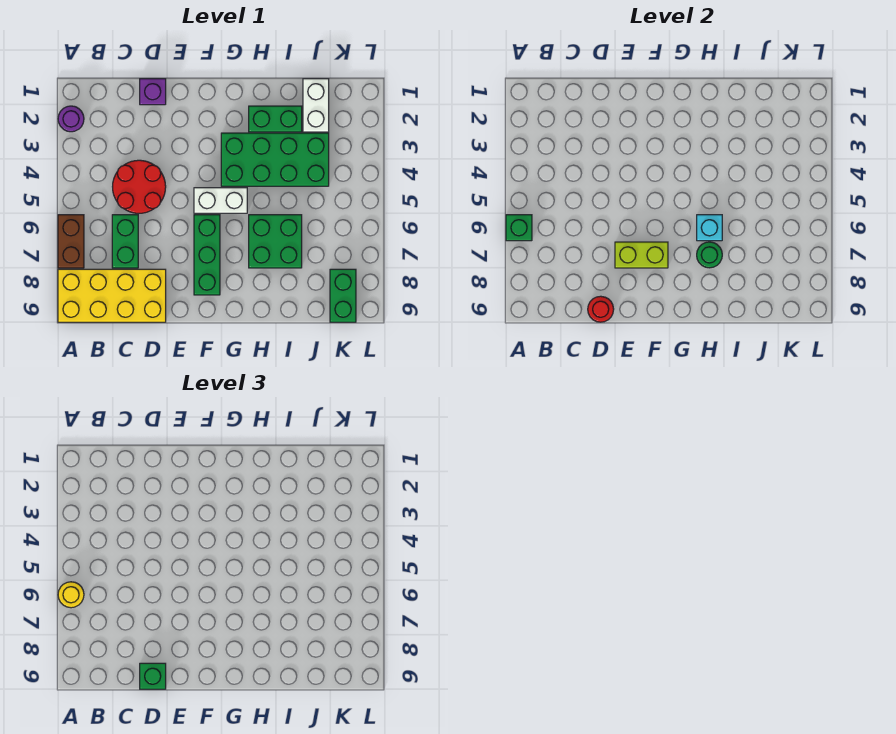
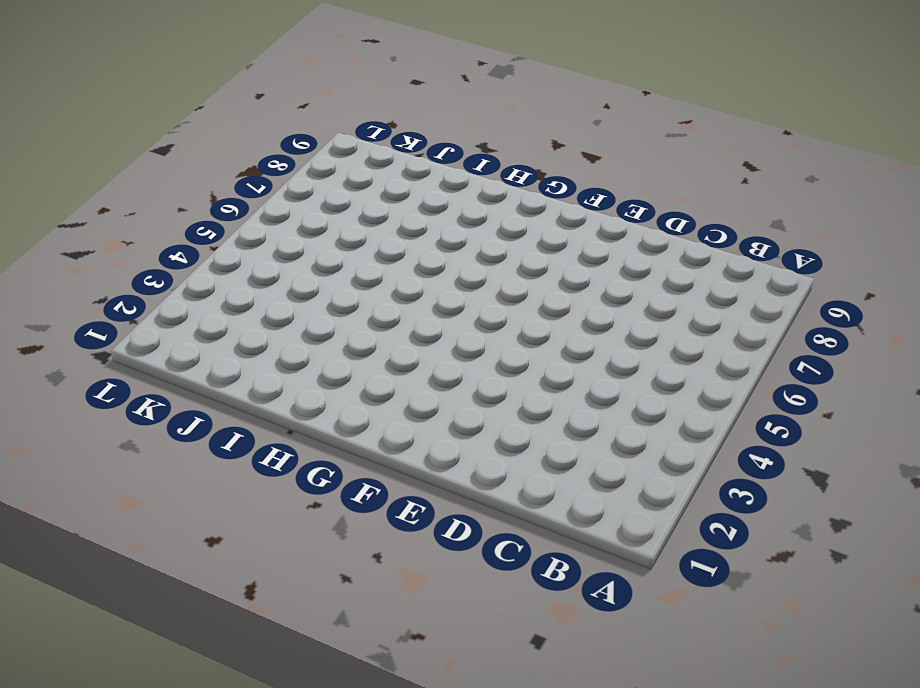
none -> purple 1x1 round brick [58,106,84,132]
none -> brown 1x2 brick [58,215,84,268]
none -> yellow 2x4 brick [58,269,166,322]

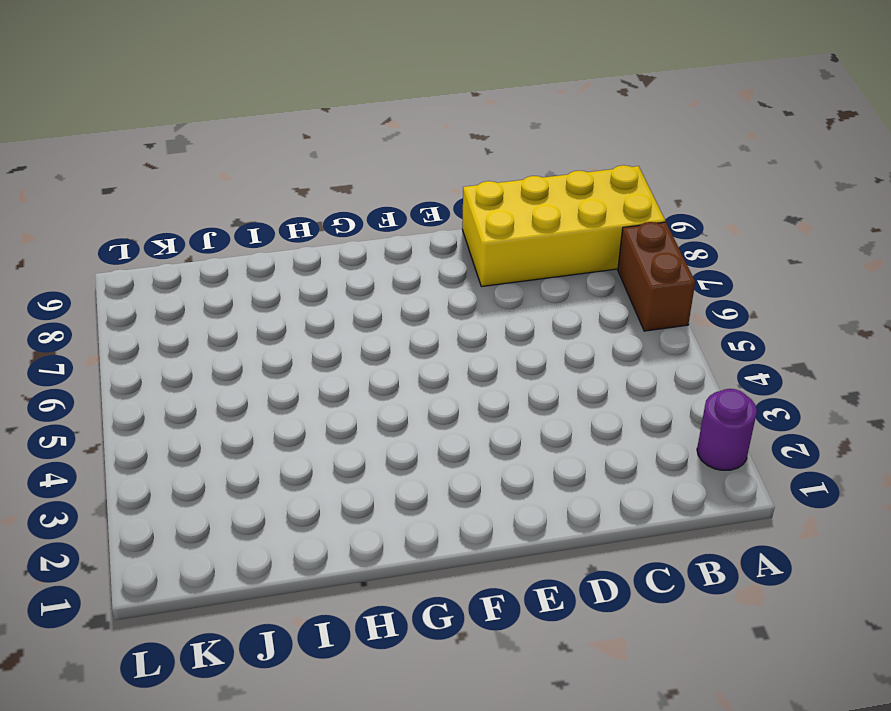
none -> red 2x2 round brick [113,160,166,213]
none -> green 1x2 brick [112,215,138,268]
none -> purple 1x1 brick [140,79,166,105]

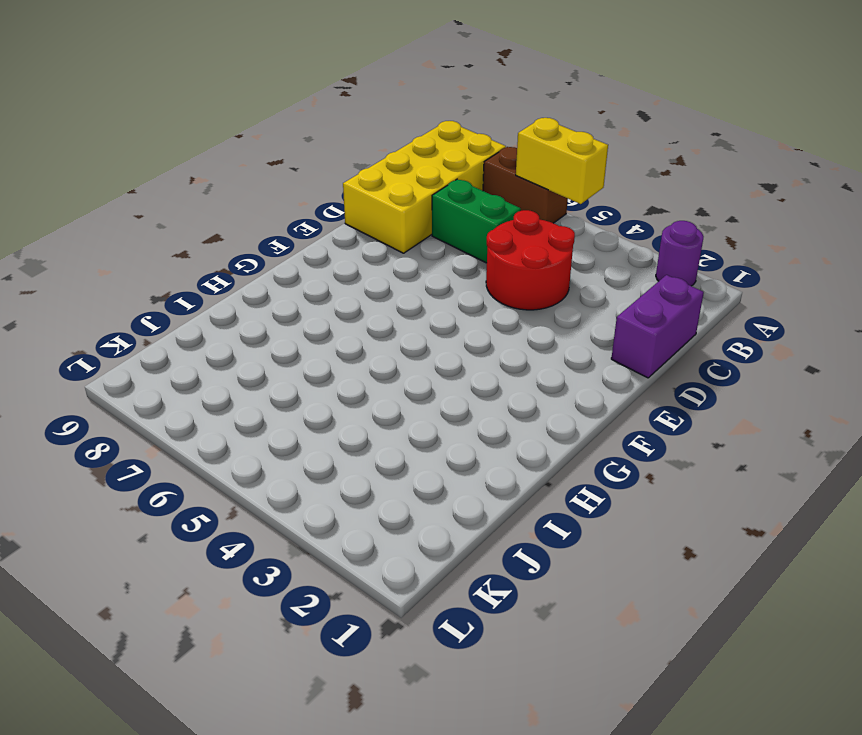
yellow 1x2 brick [516,118,608,204] -> green 1x1 brick [506,215,532,241]
purple 1x2 brick [611,275,704,378] -> purple 1x1 brick [140,79,166,105]
none -> white 1x2 brick [194,188,247,213]
none -> green 1x3 brick [194,215,220,295]
none -> green 2x4 brick [221,133,329,186]

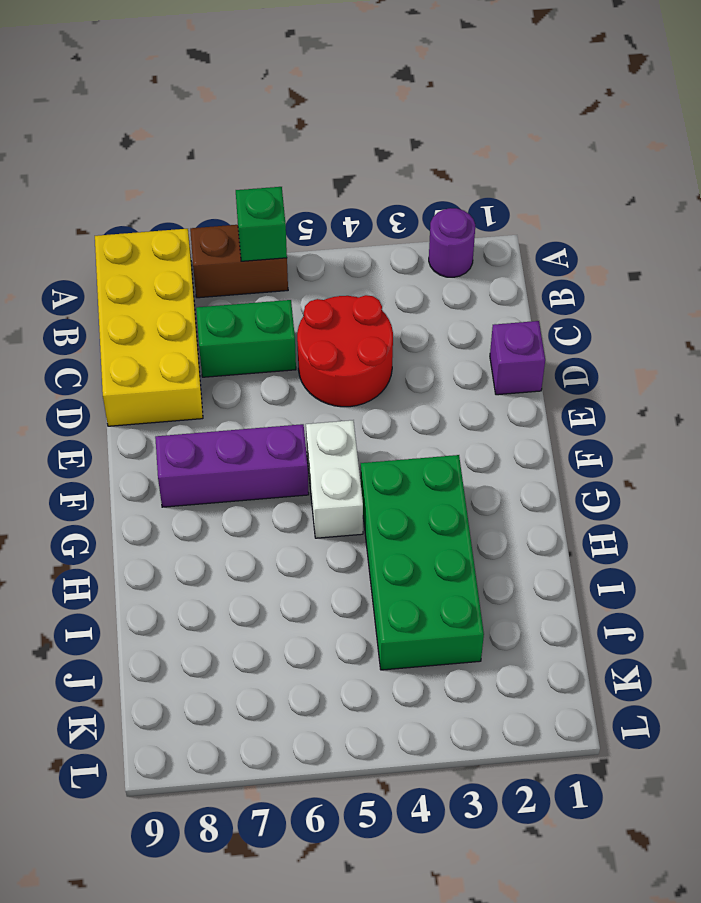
purple 1x3 brick [155,424,309,507] -> green 1x3 brick [194,215,220,295]
none -> green 1x2 brick [249,106,302,132]
none -> green 2x2 brick [249,215,302,268]
none -> white 1x2 brick [303,79,329,132]

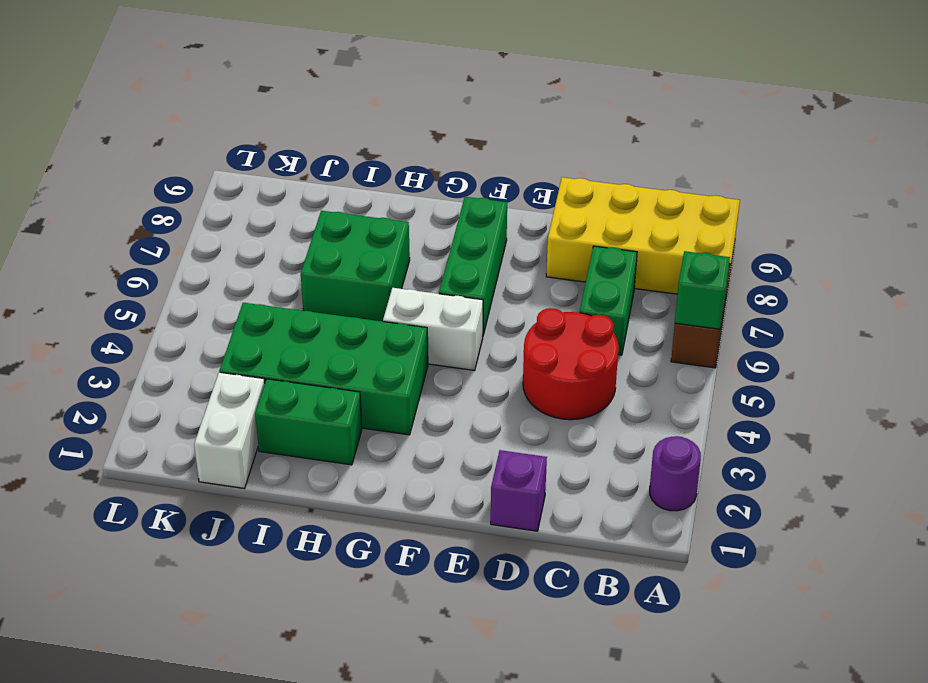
none -> green 1x2 brick [330,269,356,322]
none -> red 1x1 round brick [588,296,614,322]
none -> lime 1x2 brick [615,242,668,268]

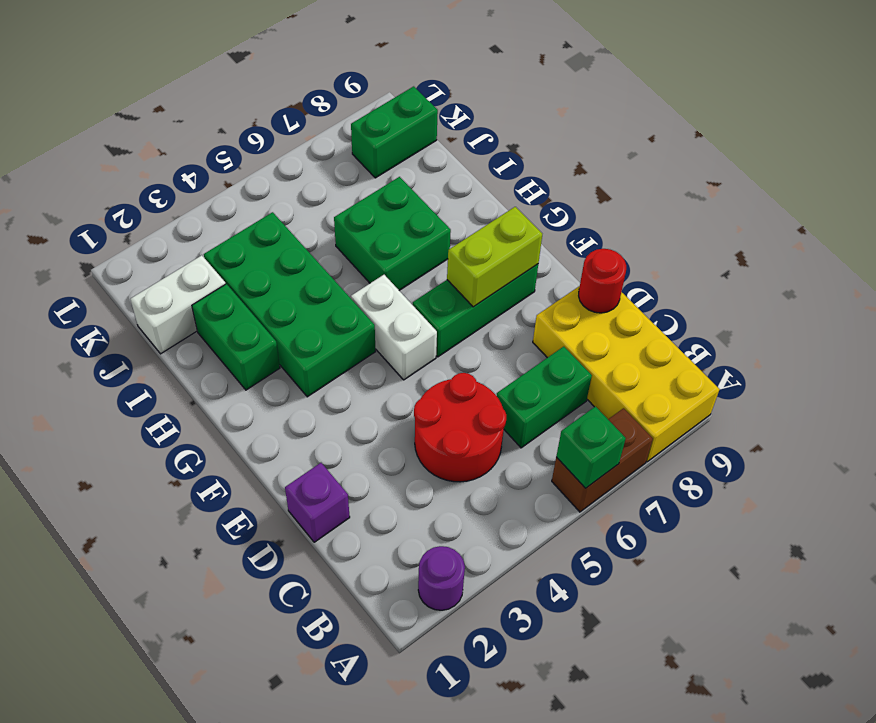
lime 1x2 brick [447,207,542,307] -> lime 1x2 brick turned to [615,242,668,268]
none -> cyan 1x1 brick [697,215,722,241]
none -> green 1x1 round brick [697,242,722,268]
none -> yellow 1x1 round brick [58,582,84,608]

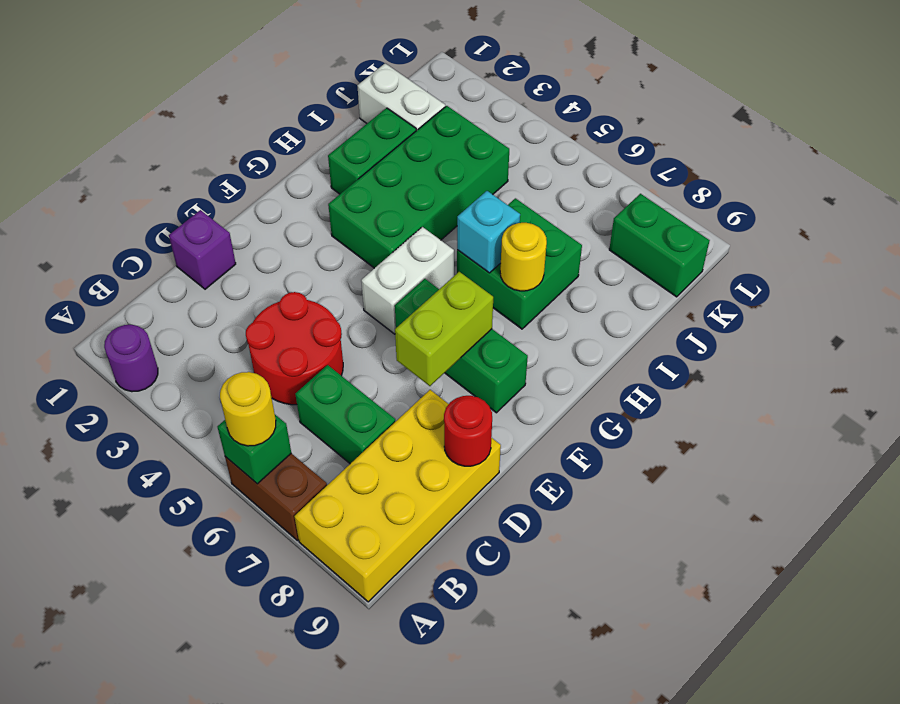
yellow 1x1 round brick [500,223,547,291] -> green 1x1 round brick [697,242,722,268]
none -> green 1x1 brick [140,663,166,689]

